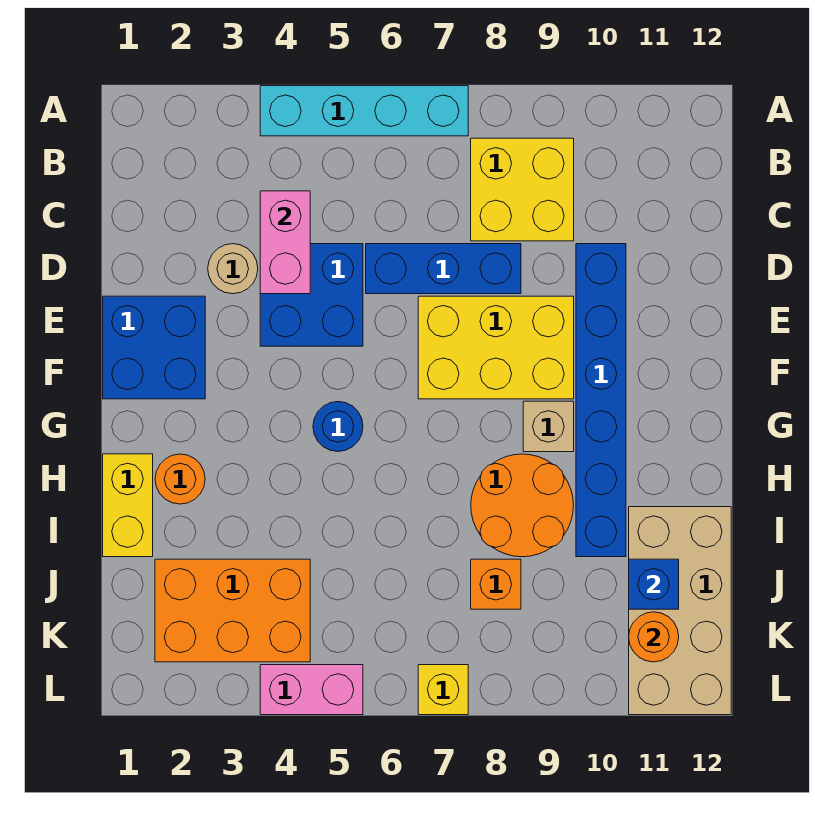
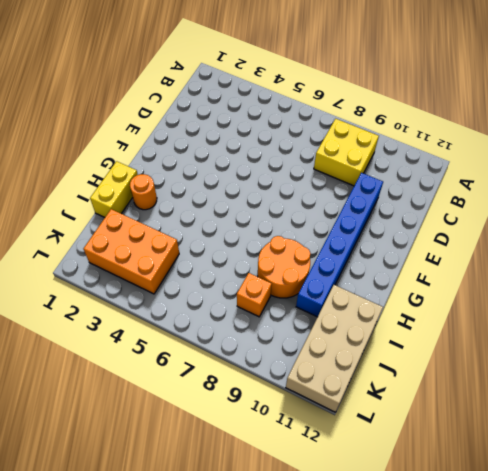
none -> cyan 1x4 brick [260,86,468,136]
none -> tan 1x1 round brick [208,244,258,294]
none -> blue 2x2 brick [260,244,363,346]

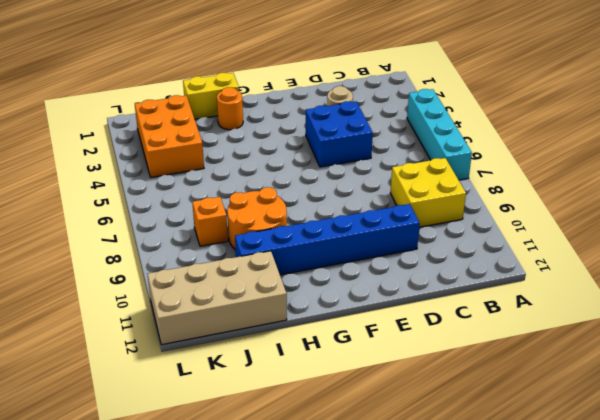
none -> blue 1x3 brick [366,244,521,294]
none -> blue 2x2 brick [103,296,205,399]
none -> yellow 2x3 brick [418,296,574,399]

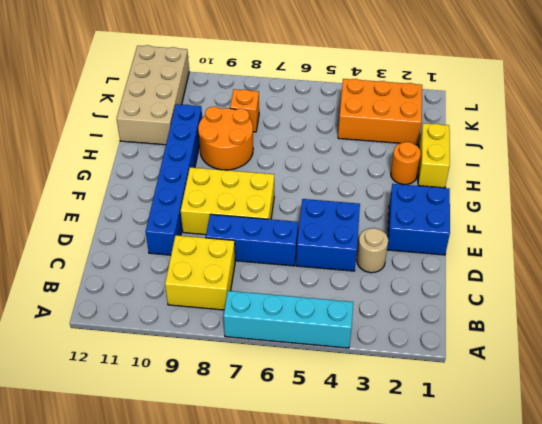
none -> blue 1x1 round brick [313,402,363,451]
none -> tan 1x1 brick [523,401,574,452]
none -> pink 1x2 brick [260,665,363,715]

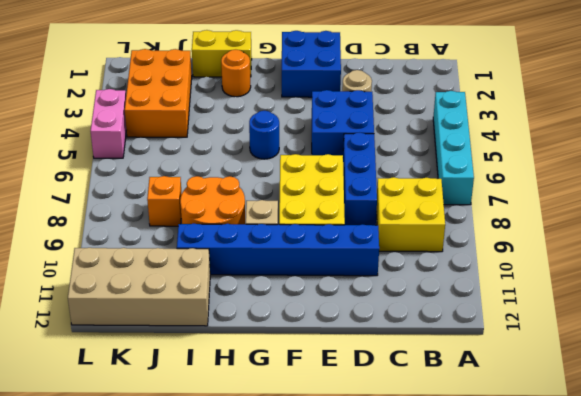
none -> yellow 1x1 brick [418,665,468,715]
none -> pink 1x2 brick [260,191,310,294]
none -> blue 1x1 brick [629,559,679,609]

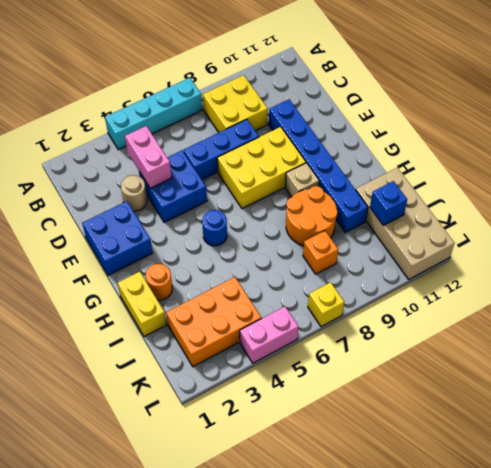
none -> orange 1x1 round brick [629,612,679,662]

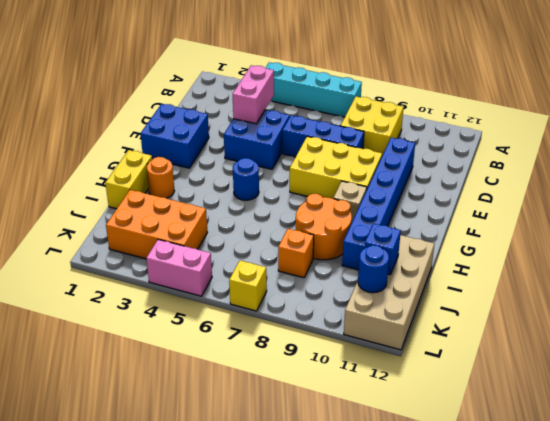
blue 1x1 round brick [358,245,389,293] -> orange 1x1 round brick [629,612,679,662]
none -> tan 1x1 round brick [208,244,258,294]

